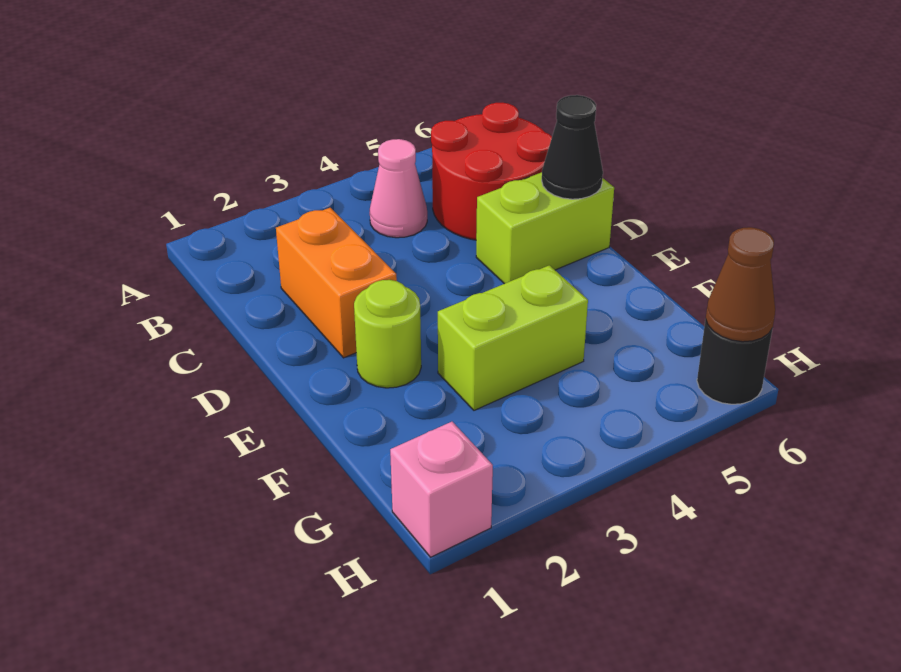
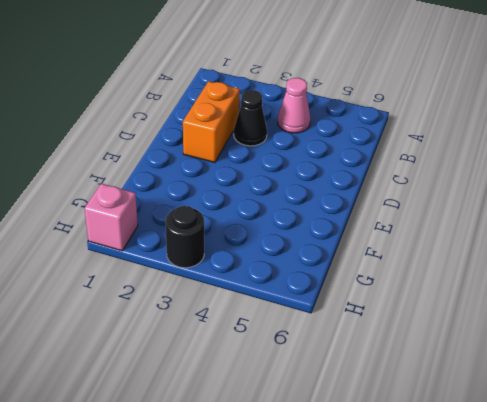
black 1x1 cone [234,90,267,146] -> black 1x1 cone moved to [542,95,603,199]
black 1x1 round brick [165,206,204,268] -> black 1x1 round brick moved to [697,319,773,404]
none -> red 2x2 round brick [431,103,552,240]
none -> lime 1x2 brick [476,172,614,284]

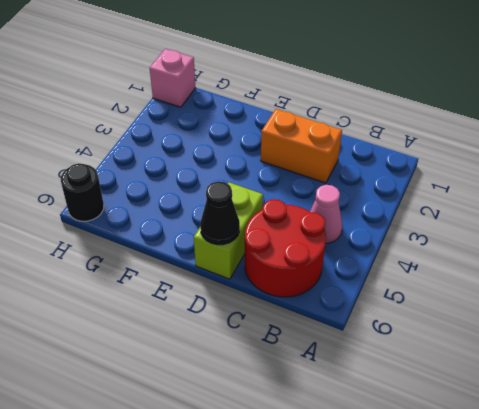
none -> lime 1x1 round brick [354,280,421,388]
none -> lime 1x2 brick [438,265,588,410]

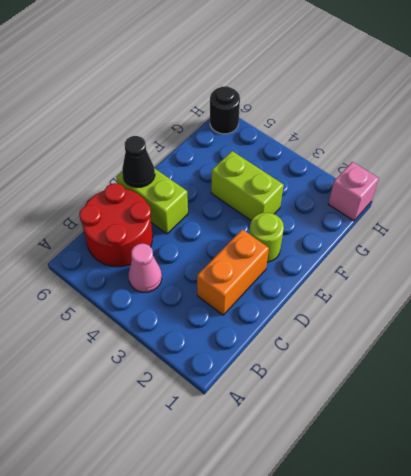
none -> brown 1x1 cone [706,227,775,342]

